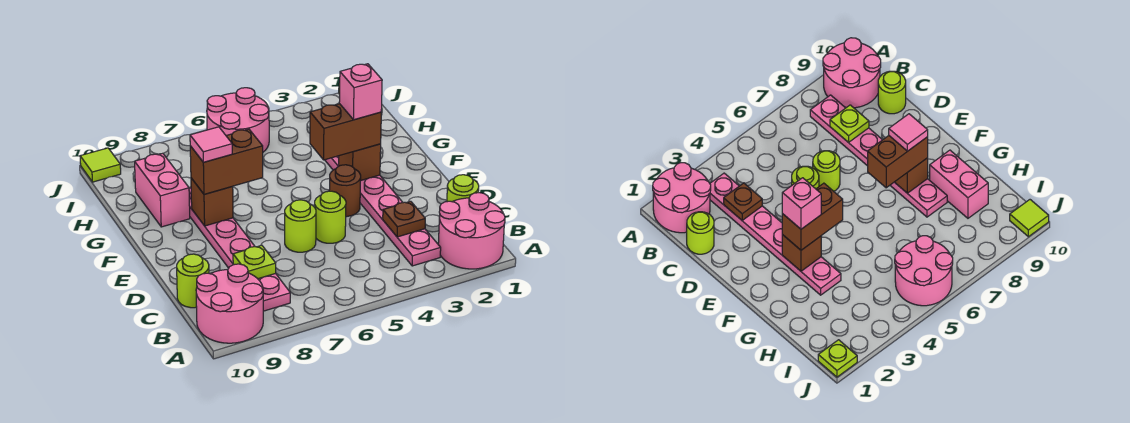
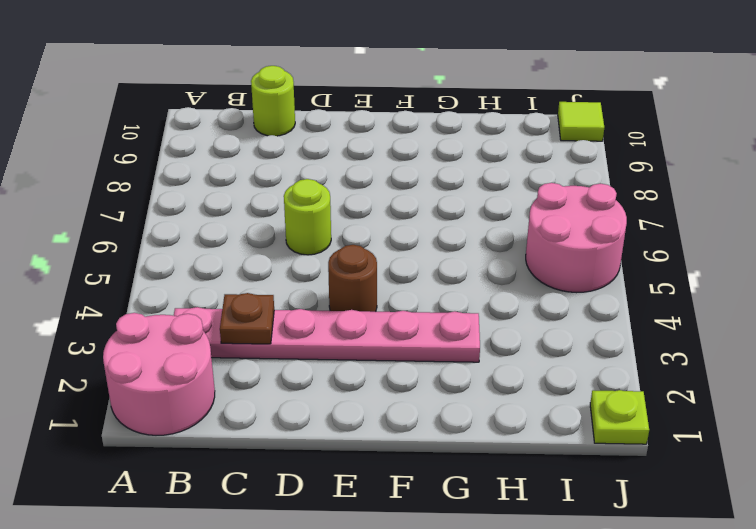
none -> pink 2x2 round brick [196,264,263,343]
none -> pink 1x6 plate [189,187,290,311]
none -> lime 1x1 round brick [447,175,479,202]

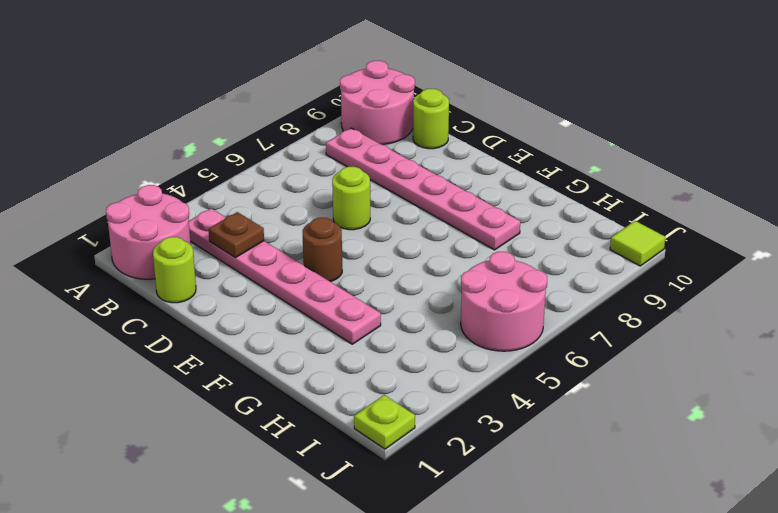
none -> lime 1x1 round brick [315,191,346,243]
none -> pink 1x2 brick [135,153,190,227]
none -> lime 1x1 plate [233,245,276,279]

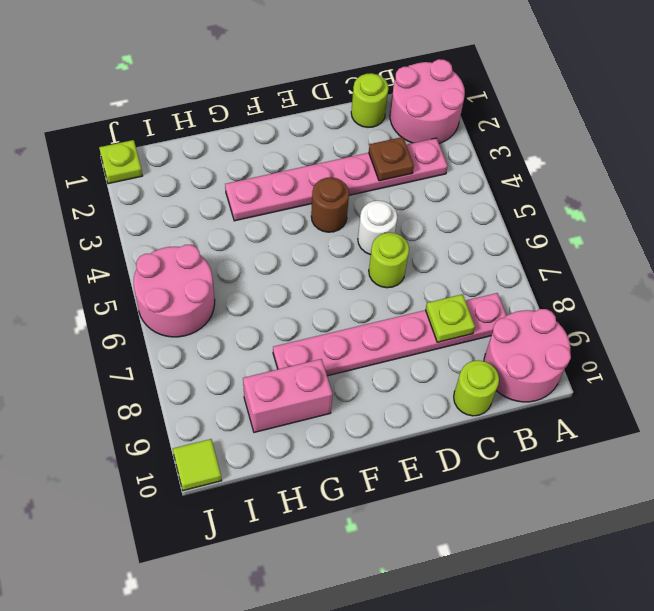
white 1x1 round brick [358,201,397,255] -> lime 1x1 round brick [315,191,346,243]
none -> brown 1x1 brick [339,144,381,181]
none -> brown 1x1 brick [191,178,233,226]
none -> brown 1x2 brick [310,104,381,160]

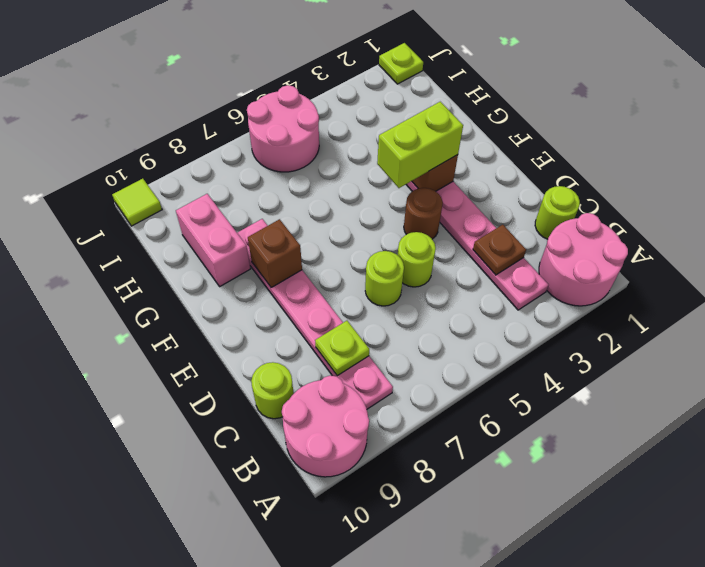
lime 1x2 brick [377,102,463,188] -> brown 1x2 brick [310,104,381,160]
none -> brown 1x2 brick [190,129,263,194]
none -> pink 1x1 brick [339,64,382,120]
none -> pink 1x1 tile [190,127,232,162]

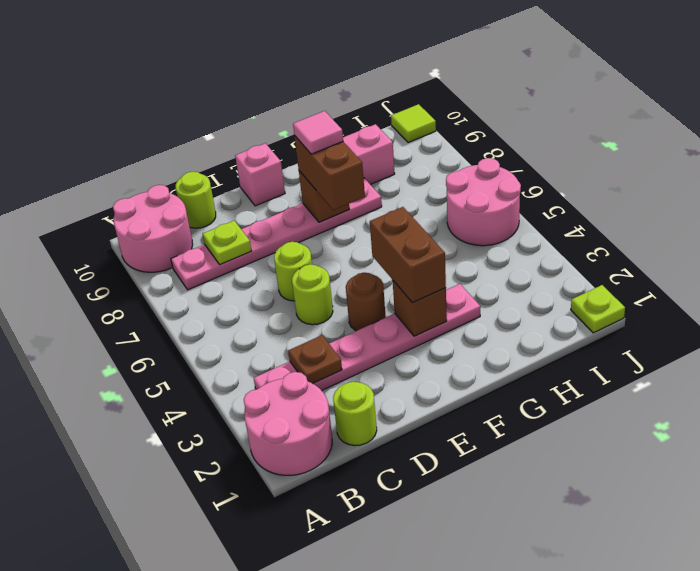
pink 1x1 brick [235,143,285,206] -> pink 1x1 brick moved to [339,64,382,120]

